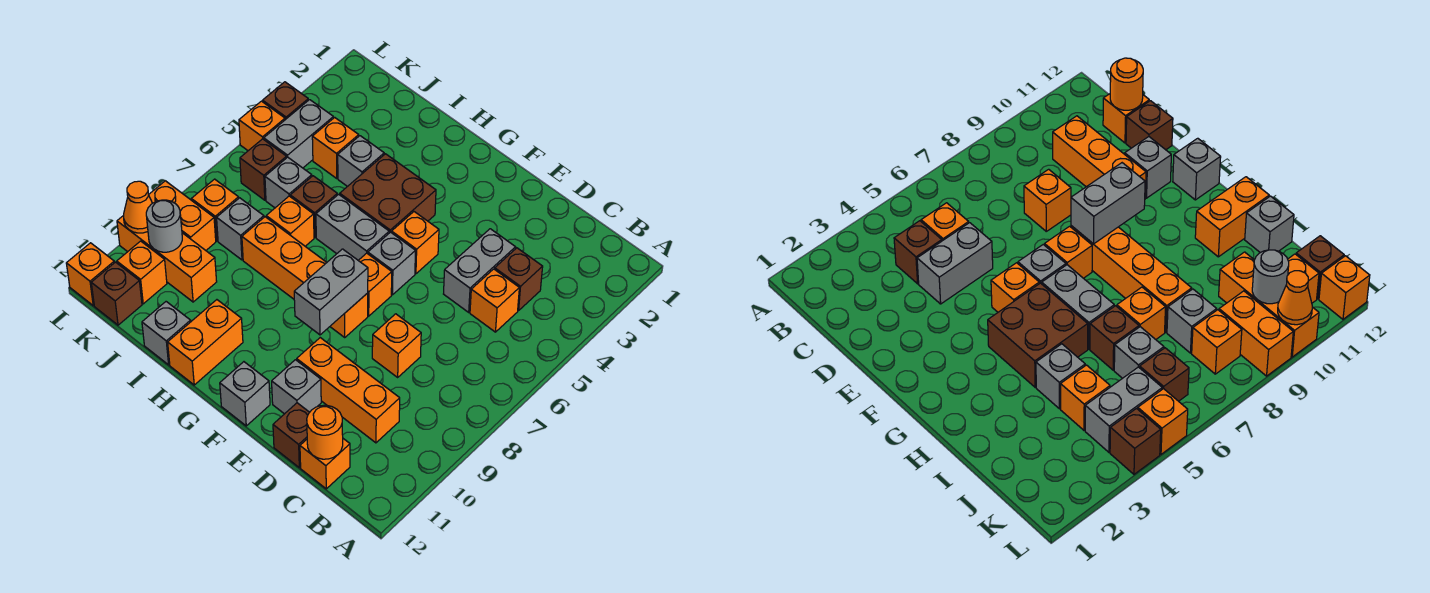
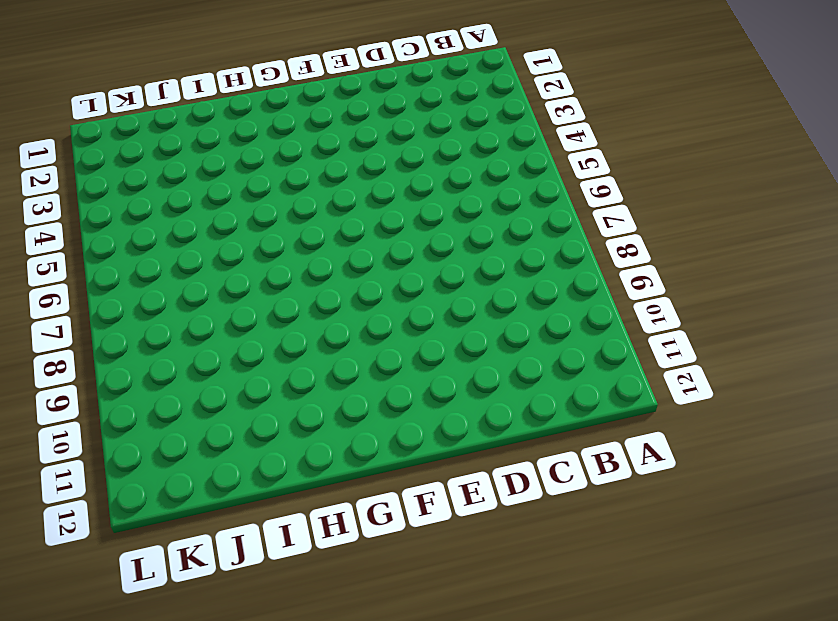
none -> brown 1x1 brick [495,248,543,311]
none -> orange 1x1 brick [470,269,519,332]
none -> orange 1x3 brick [297,338,400,443]
none -> orange 1x1 brick [300,439,350,489]

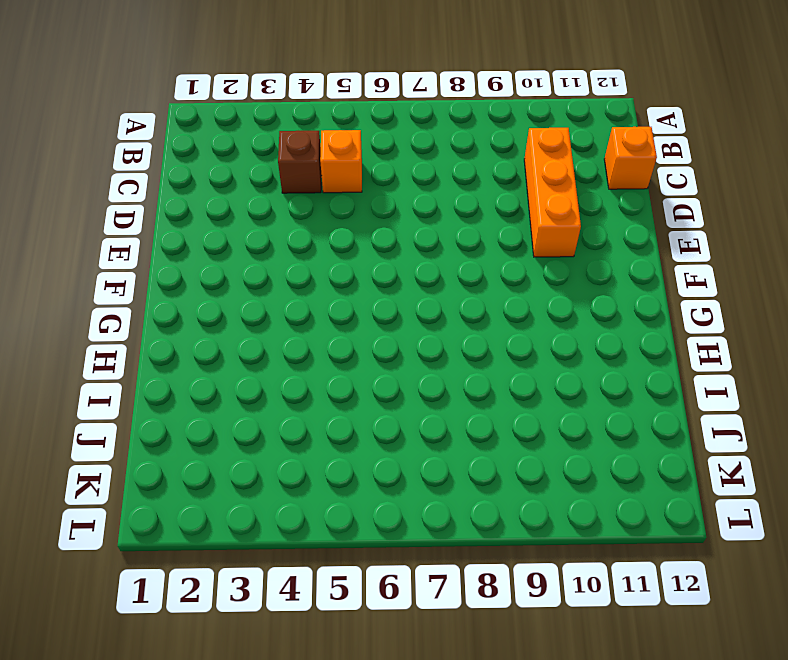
none -> grey 1x2 brick [444,229,516,312]
none -> orange 1x1 brick [372,314,421,377]
none -> brown 1x1 brick [273,403,310,468]
none -> grey 1x1 brick [272,360,321,414]

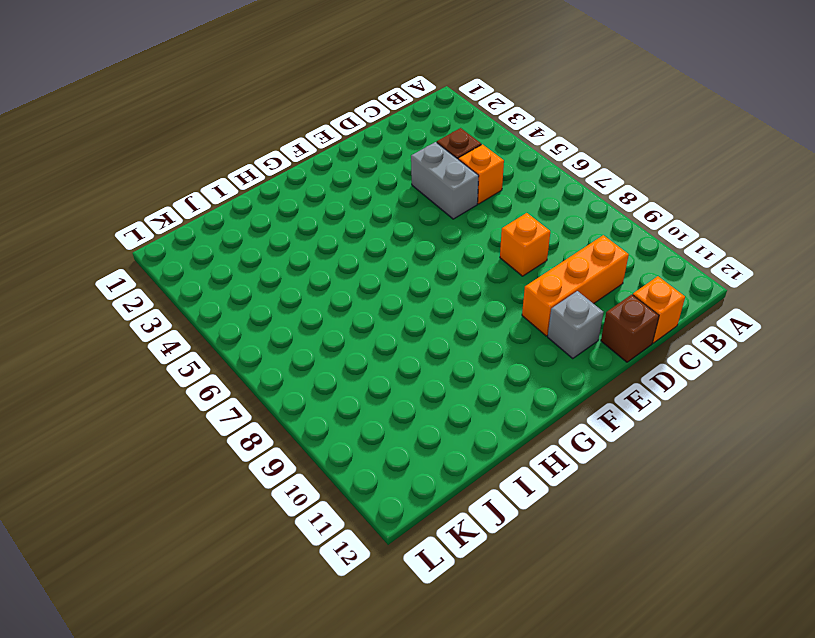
none -> orange 1x1 brick [392,212,439,274]
none -> grey 1x1 brick [368,232,416,295]
none -> orange 1x1 brick [358,253,392,316]
none -> orange 1x4 brick [242,217,368,337]

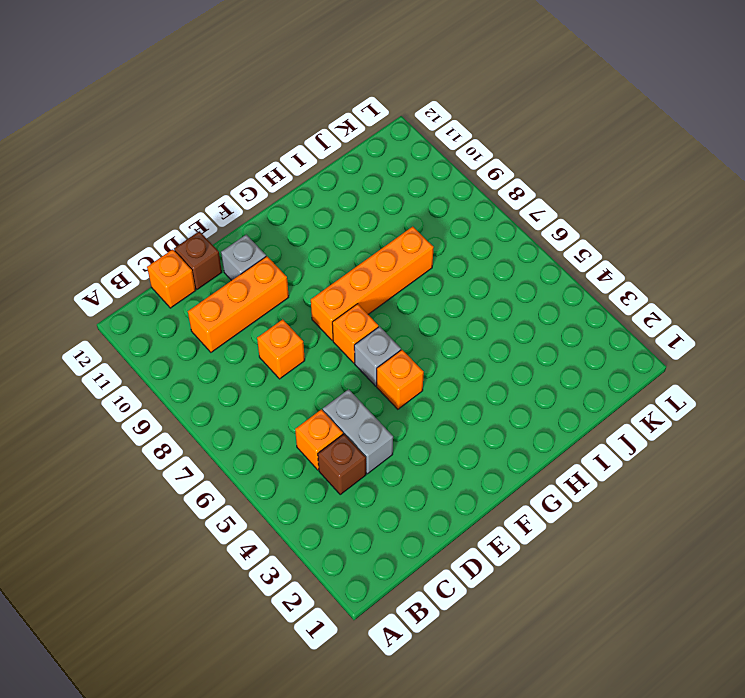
none -> grey 1x1 brick [220,362,270,426]
none -> brown 2x2 brick [340,154,436,233]
none -> grey 1x2 brick [316,194,389,260]
none -> orange 1x2 brick [168,300,243,385]

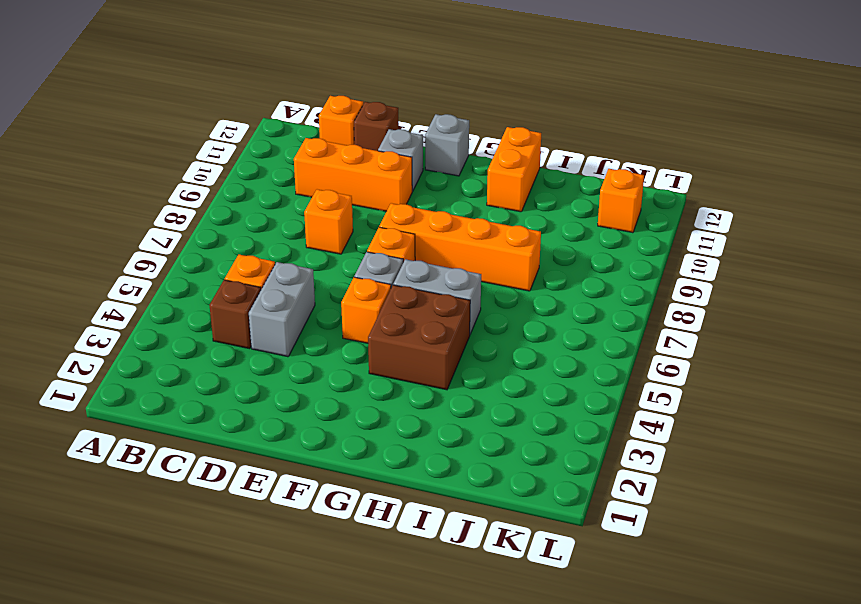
none -> grey 1x1 brick [338,136,384,187]
none -> brown 1x1 brick [290,176,337,237]
none -> orange 1x1 brick [266,196,314,246]
none -> grey 1x1 brick [142,302,191,365]

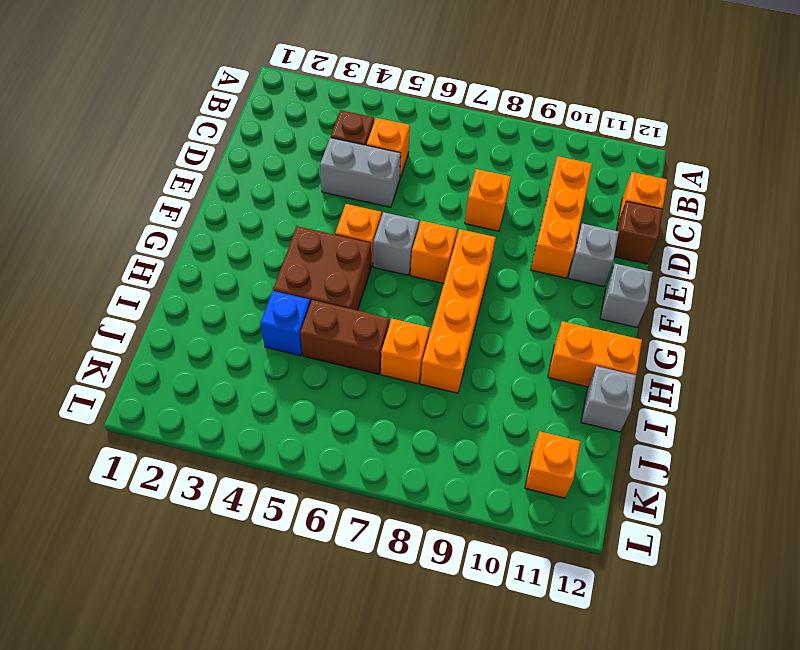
blue 1x1 brick [260,291,310,356] -> grey 1x1 brick [338,136,384,187]
brown 1x2 brick [300,300,389,374] -> brown 1x1 brick [290,176,337,237]
none -> grey 1x2 brick [316,194,389,260]
none -> orange 1x1 brick [312,117,359,178]
none -> grey 1x1 brick [265,157,312,208]
none -> grey 1x1 brick [217,198,264,260]

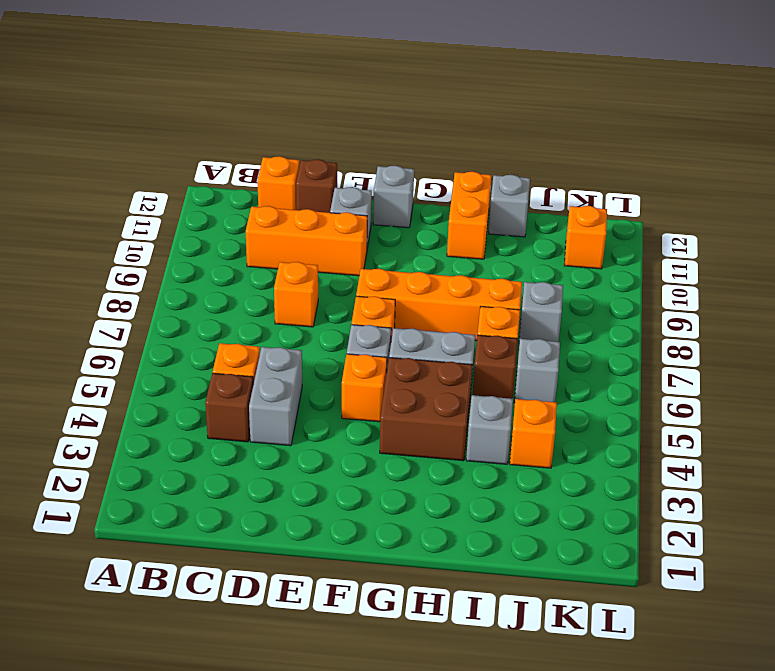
none -> orange 1x3 brick [117,215,217,302]
none -> grey 1x2 brick [264,100,333,168]
none -> brown 1x1 brick [240,139,287,200]
none -> orange 1x1 brick [191,179,239,241]

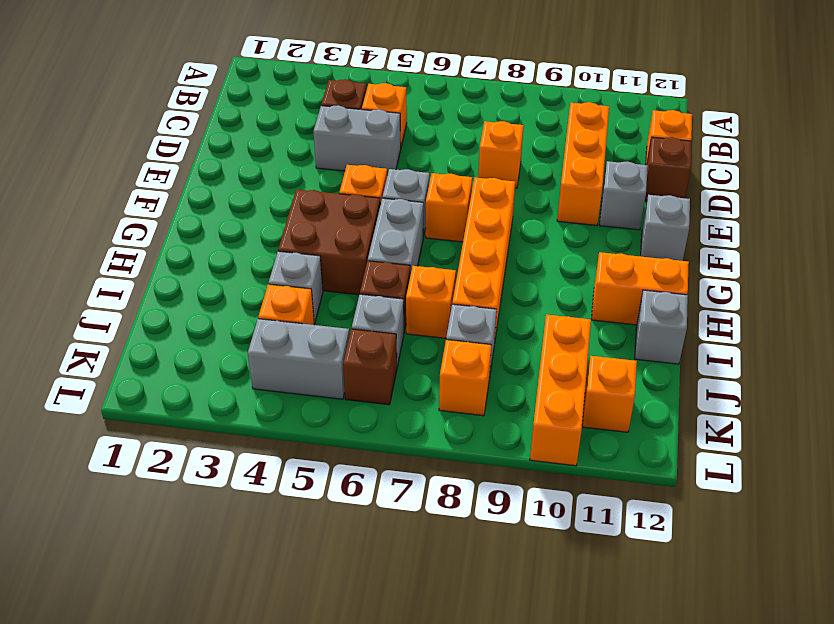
none -> orange 1x2 brick [149,181,216,250]
none -> brown 1x1 brick [91,262,142,325]
none -> brown 1x1 brick [263,82,308,120]
none -> orange 1x1 brick [239,101,285,151]

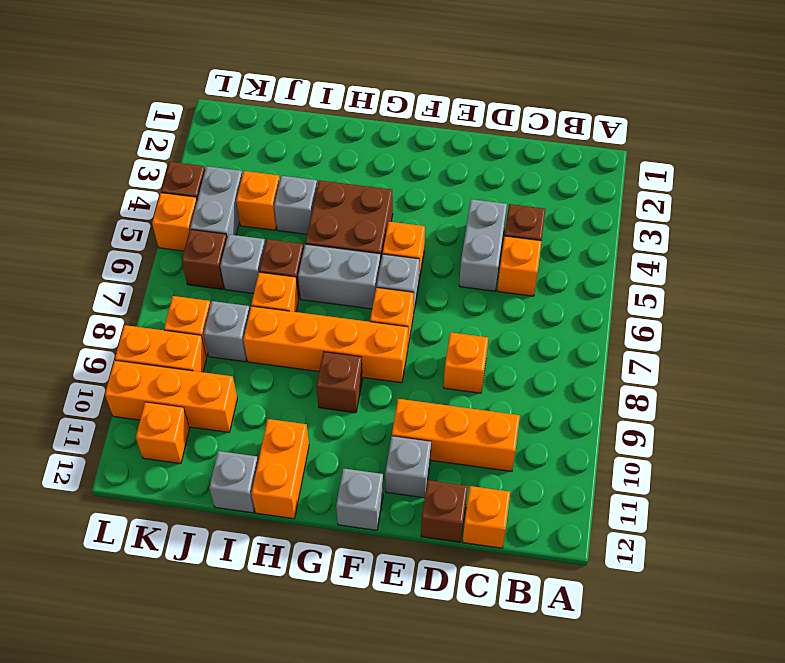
brown 1x1 brick [316,352,362,413] -> brown 1x1 brick moved to [91,262,142,325]
none -> orange 1x1 brick [66,243,114,305]
none -> orange 1x1 round brick [307,405,343,459]
none -> grey 1x2 brick [294,249,368,335]
none -> grey 1x1 round brick [146,200,182,252]

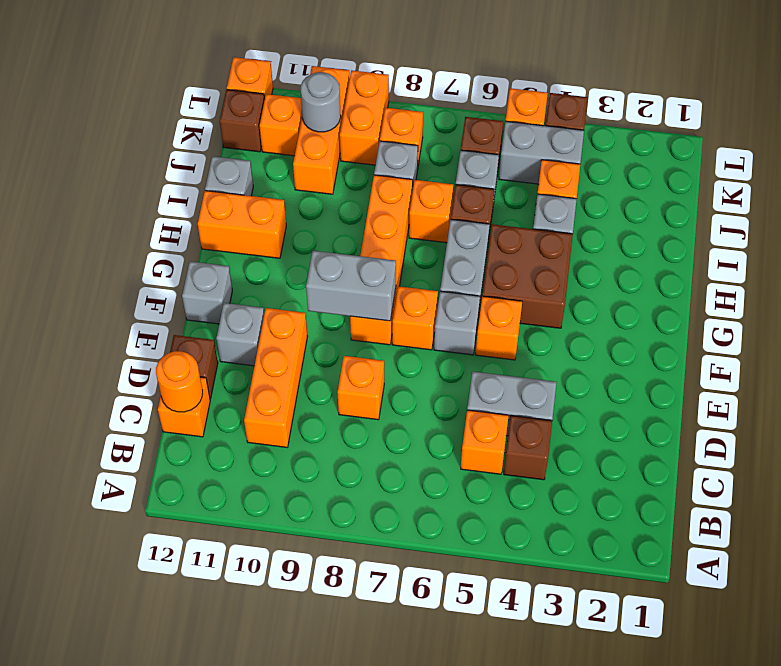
none -> orange 1x1 cone [124,181,152,233]

